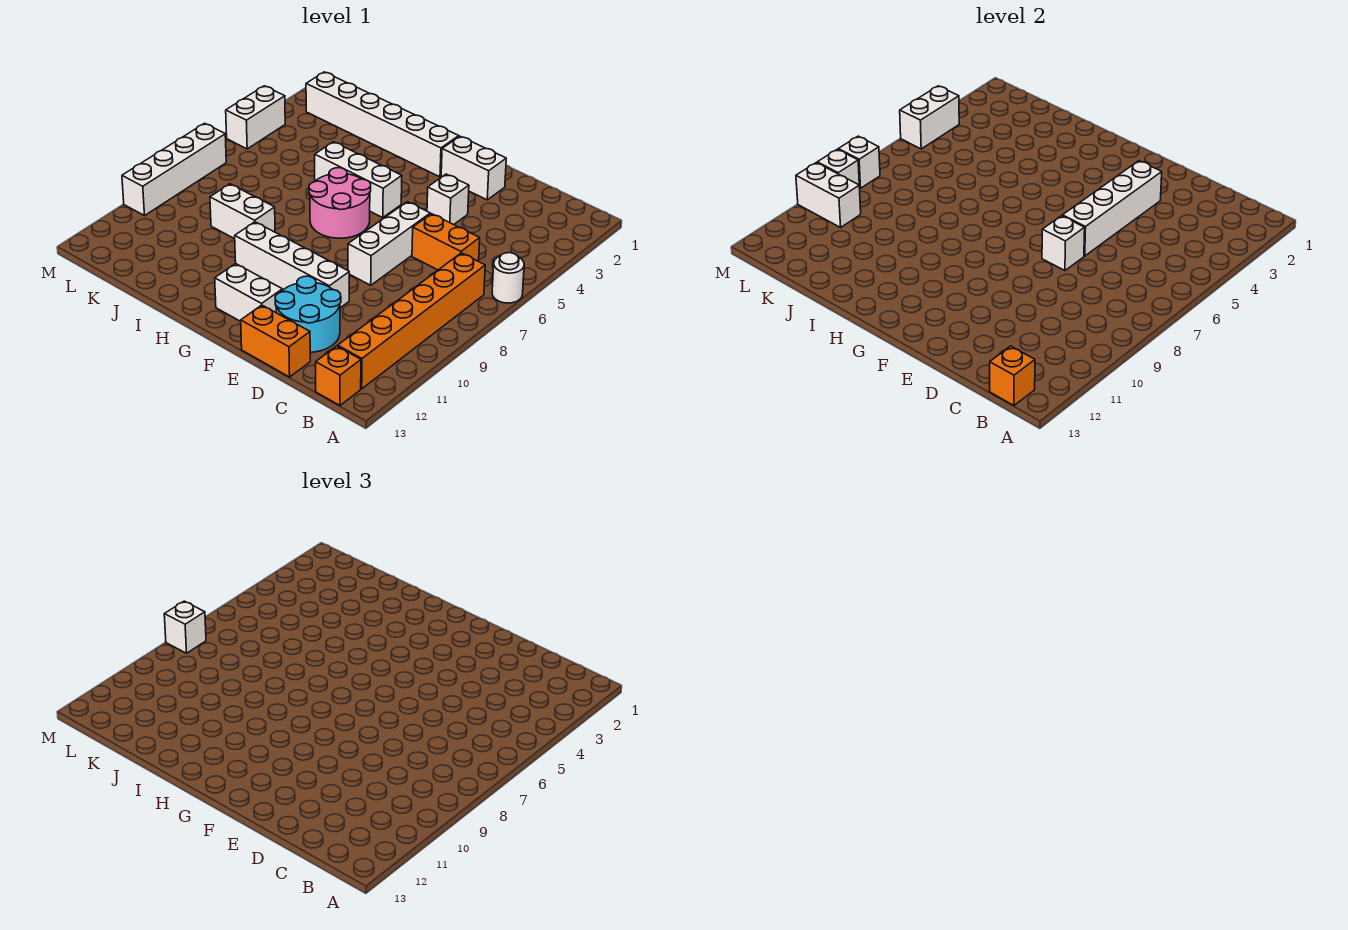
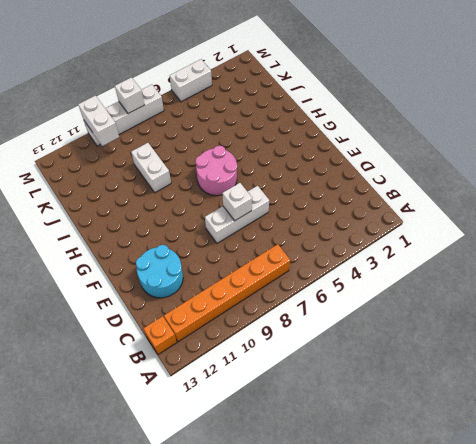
none -> white 1x1 round brick [492,253,524,303]
none -> orange 1x2 brick [412,214,480,270]
none -> orange 1x2 brick [241,305,310,377]

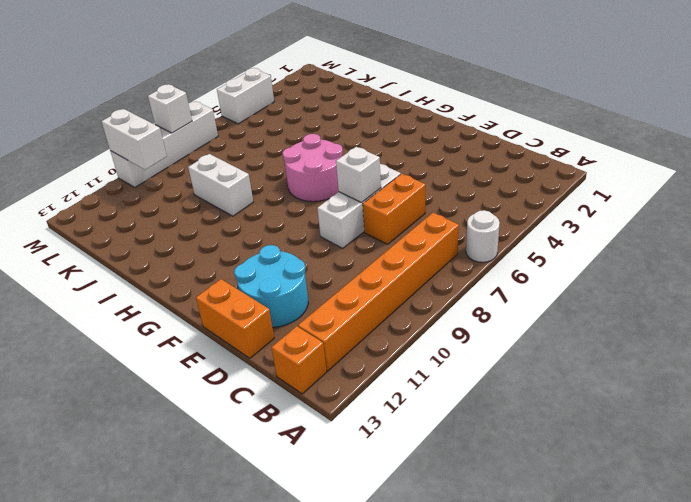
orange 1x2 brick [363,174,425,244] -> orange 1x2 brick turned to [412,214,480,270]
none -> white 1x2 brick [441,136,506,200]
none -> white 1x1 brick [427,174,469,225]
none -> white 1x4 brick [235,222,349,308]

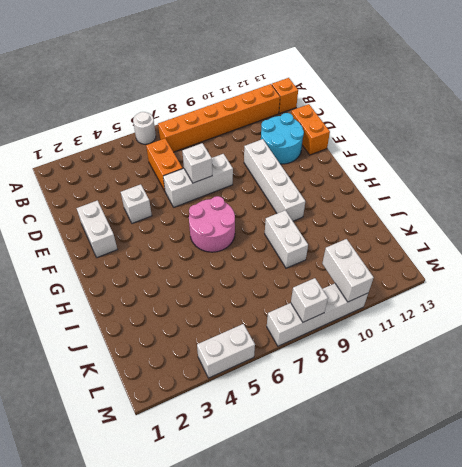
none -> white 1x2 brick [215,264,282,321]
none -> white 1x6 brick [306,72,459,177]
none -> white 1x3 brick [315,142,402,218]

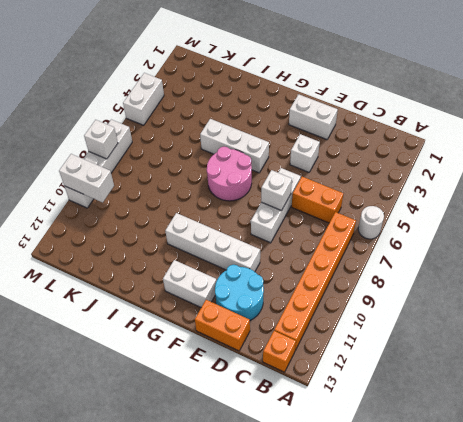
none -> white 1x6 brick [306,72,459,177]
none -> white 1x2 brick [210,184,275,239]
none -> orange 1x1 brick [990,346,1035,405]

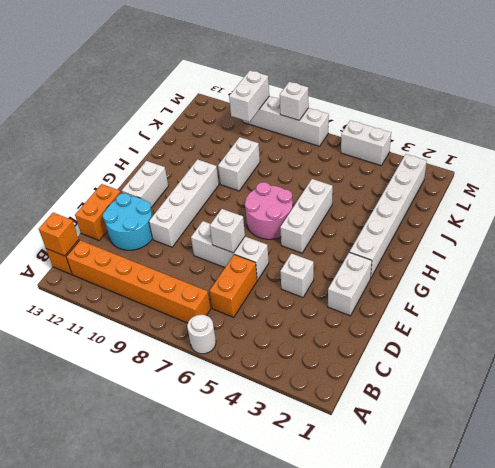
none -> white 1x4 brick [1062,161,1162,256]
none -> white 1x2 brick [900,86,959,149]
none -> white 1x1 brick [817,149,859,185]

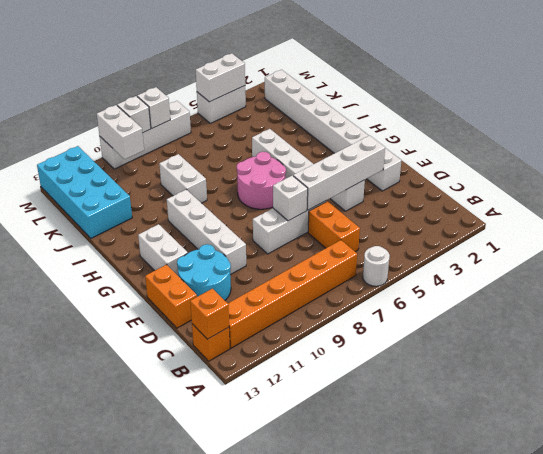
cyan 2x4 brick [37,146,132,238] -> none
none -> white 1x1 brick [164,601,206,653]

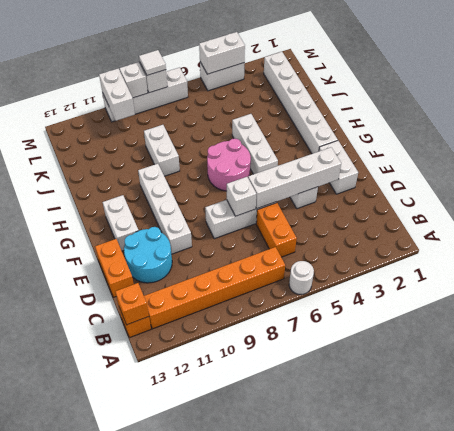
white 1x1 tile [139,50,166,75] -> white 1x1 brick [164,601,206,653]

